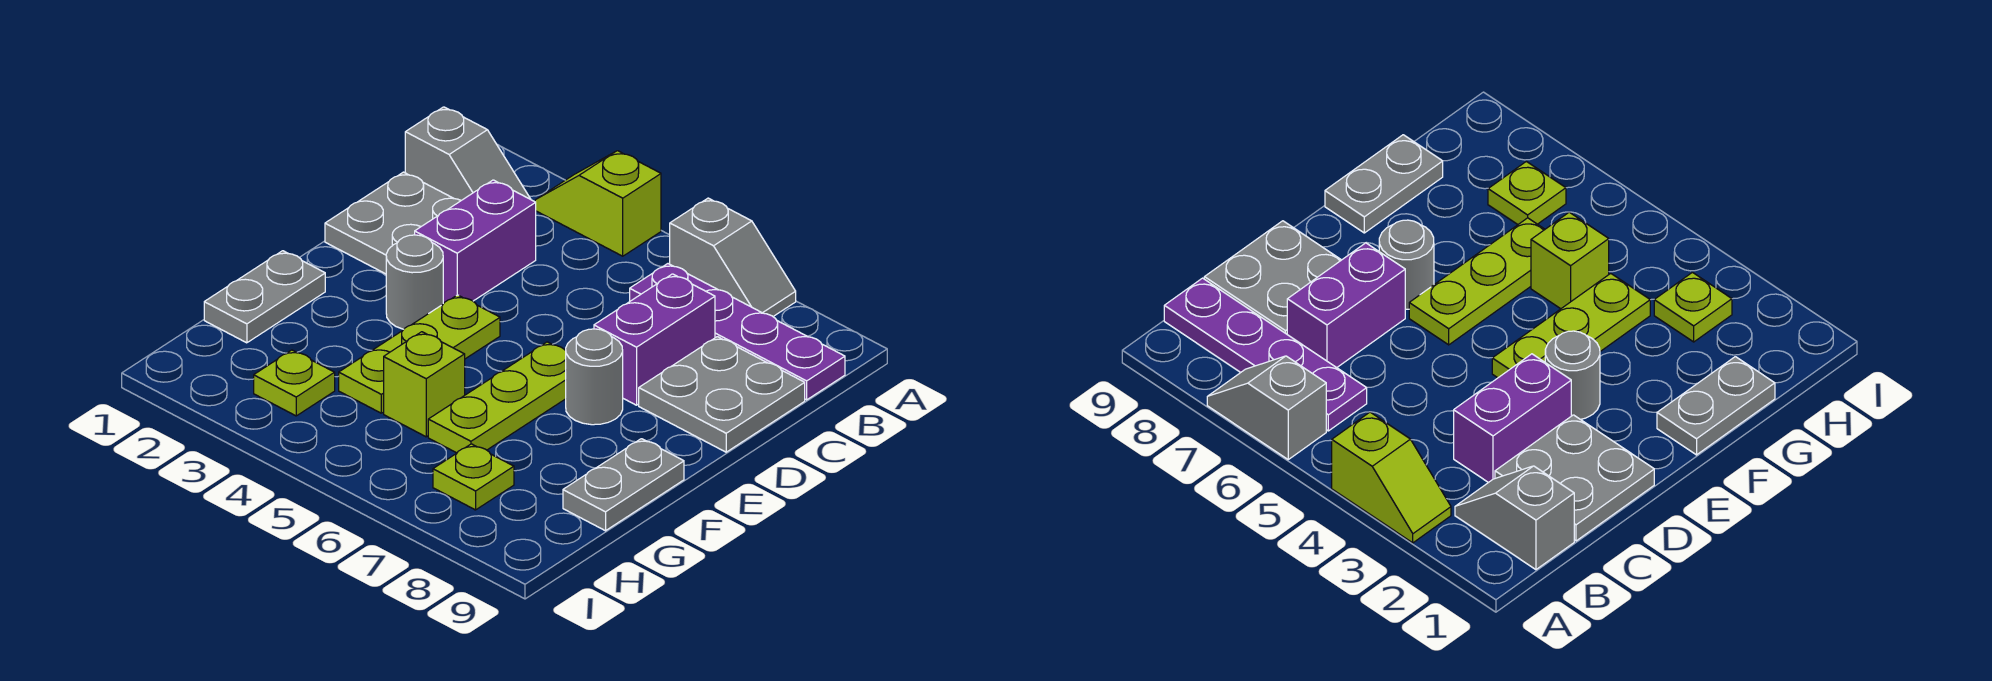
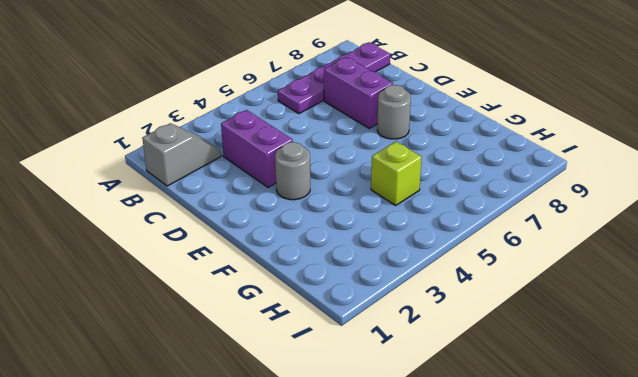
none -> lime 1x2 slope [535,151,661,256]
none -> grey 1x2 slope [670,198,796,316]
none -> grey 2x2 plate [325,172,461,274]

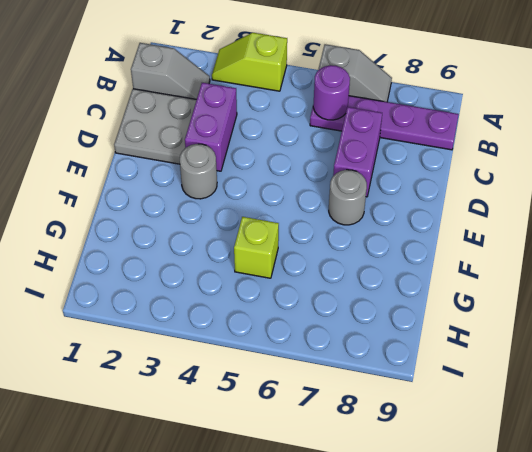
purple 1x1 round brick [313,65,350,120] -> none
none -> grey 2x2 plate [639,337,805,452]
none -> lime 1x3 plate [339,295,500,413]
none -> lime 1x3 plate [428,342,566,453]

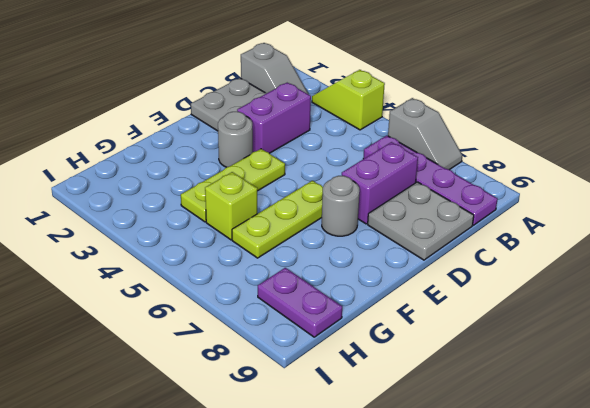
purple 1x2 plate [258,268,342,337] -> none
none -> grey 1x2 plate [204,251,325,343]
none -> grey 1x2 plate [563,439,684,531]
none -> lime 1x1 plate [254,350,335,416]

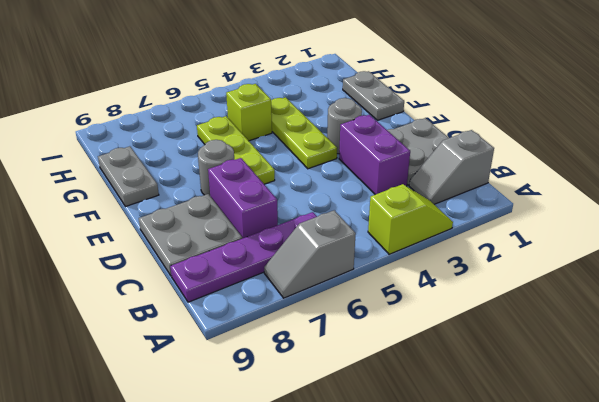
none -> lime 1x1 plate [254,350,335,416]
none -> lime 1x1 plate [433,444,514,510]

